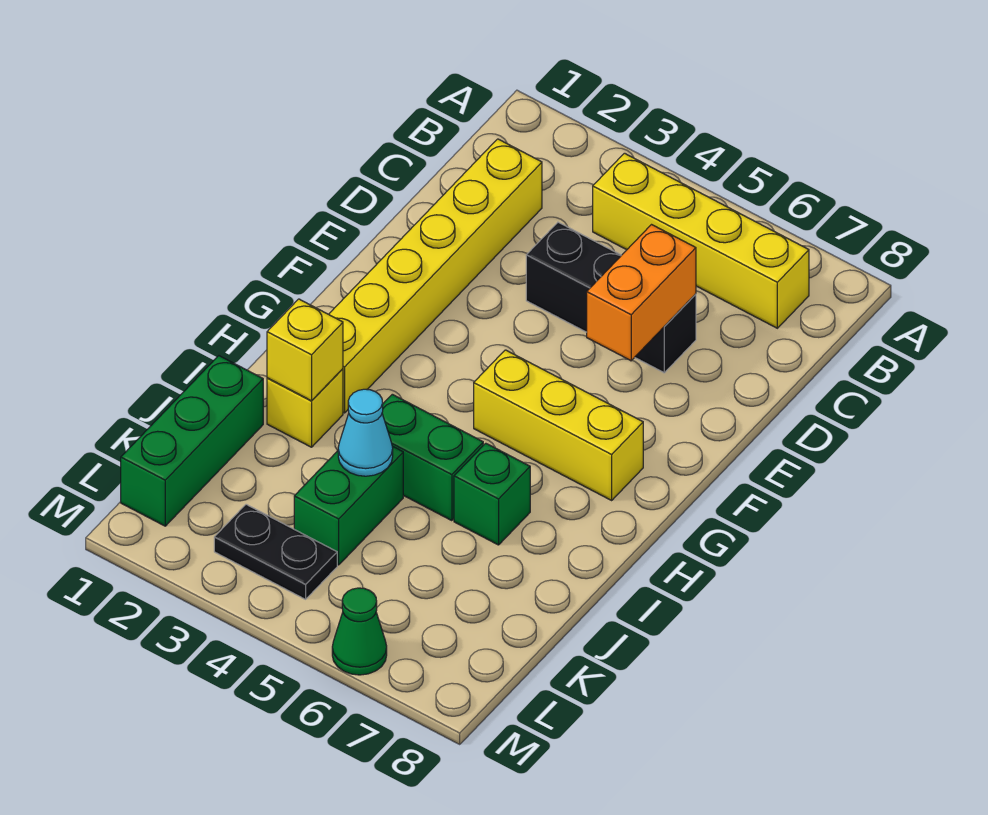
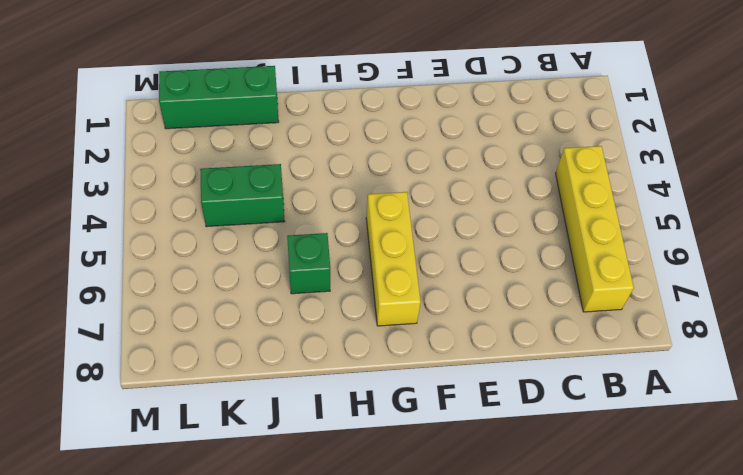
none -> yellow 1x6 brick [329,139,542,413]
none -> black 1x3 brick [526,222,696,373]
none -> yellow 1x1 brick [267,369,343,447]

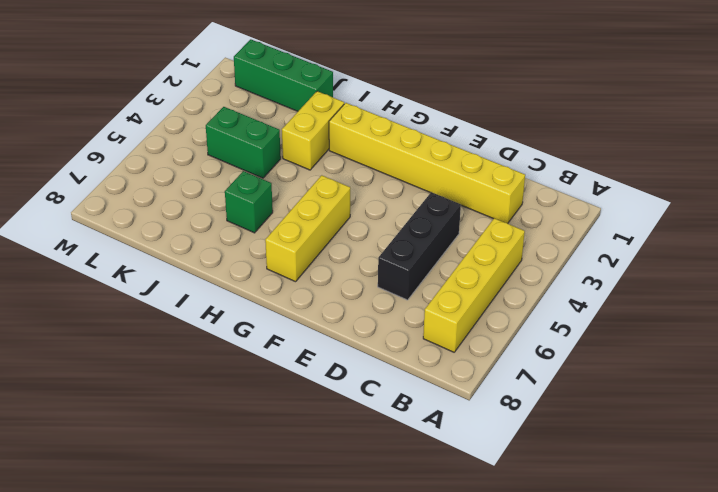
yellow 1x2 brick [282,91,344,170] -> yellow 1x1 brick [267,369,343,447]
none -> green 1x2 brick [382,394,483,521]
none -> black 1x2 plate [214,504,337,599]
none -> green 1x1 cone [332,588,387,675]

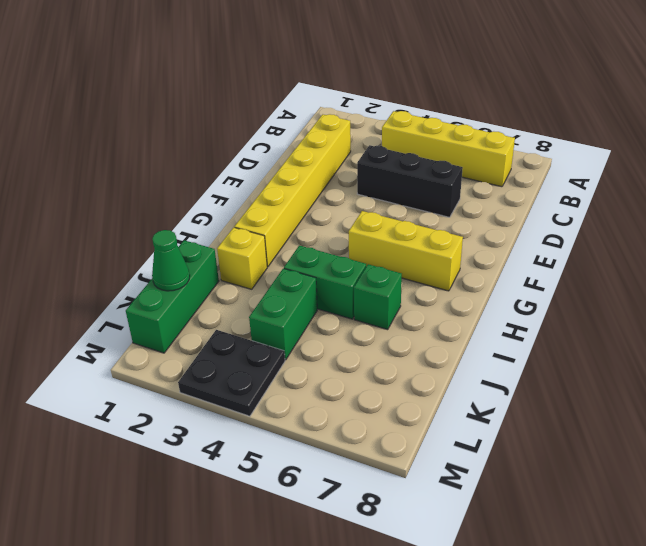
green 1x1 cone [152,230,190,291] -> green 1x1 cone moved to [332,588,387,675]
black 2x2 plate [178,330,285,416] -> black 1x2 plate [214,504,337,599]
none -> orange 1x2 brick [587,225,696,361]
none -> yellow 1x1 brick [267,299,343,401]
none -> cyan 1x1 cone [338,389,393,476]

